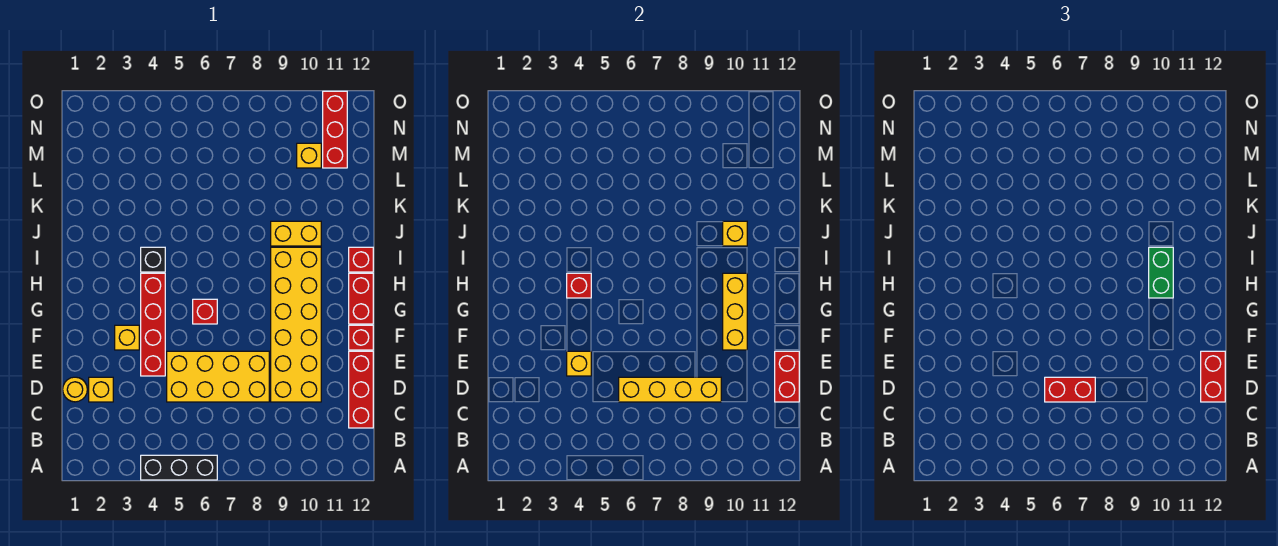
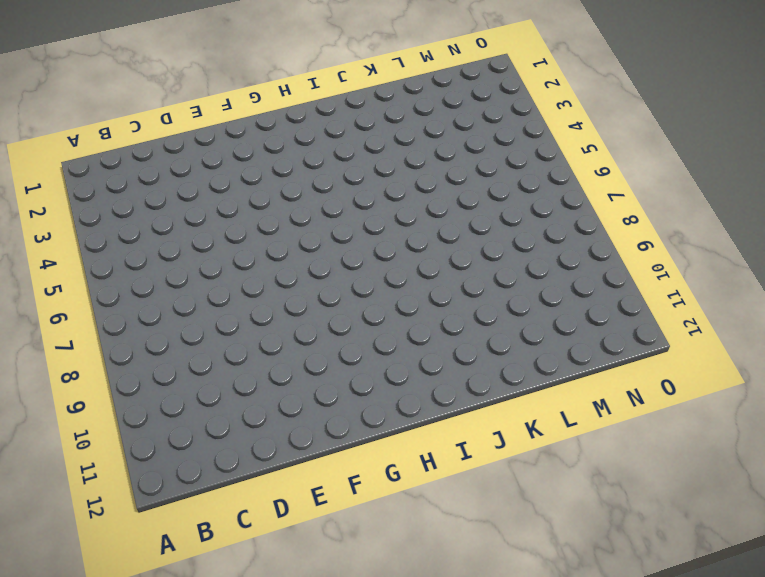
none -> black 1x3 brick [141,455,217,480]
none -> red 1x3 brick [349,351,373,428]
none -> yellow 1x1 round brick [63,377,87,402]

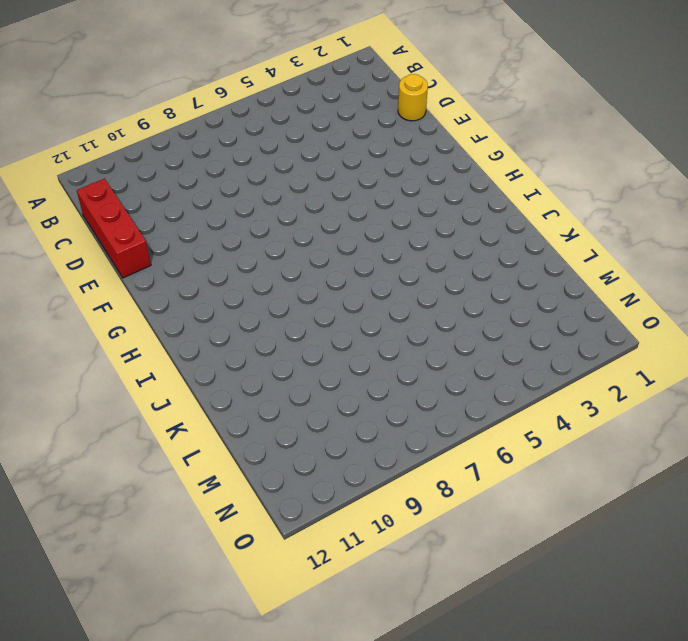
none -> black 1x3 brick [141,455,217,480]
none -> yellow 1x1 brick [89,377,113,402]
none -> yellow 2x4 brick [167,351,269,402]

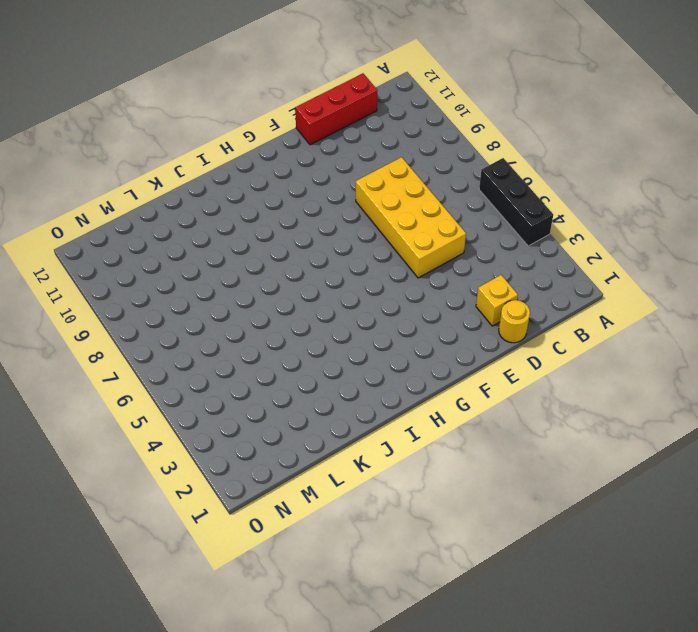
none -> yellow 2x6 brick [271,247,321,402]
none -> red 1x4 brick [141,273,165,376]
none -> yellow 1x1 brick [115,325,139,350]

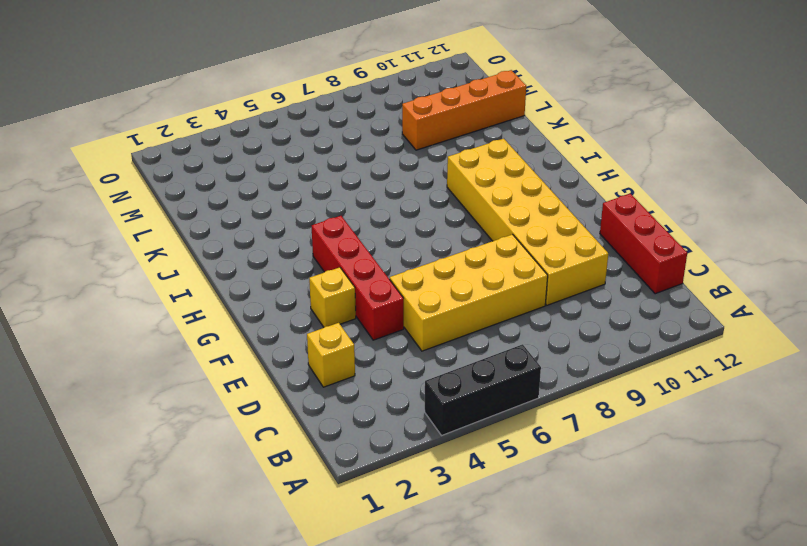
orange 1x4 brick [402,70,526,150] -> none
none -> yellow 1x1 round brick [63,377,87,402]
none -> red 1x1 brick [349,325,373,350]
none -> red 1x1 brick [193,299,217,324]

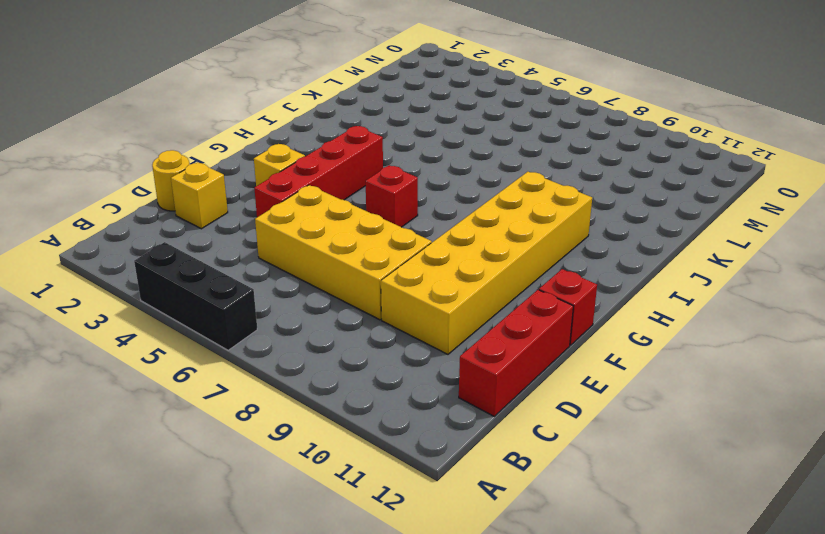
none -> red 1x2 brick [349,273,373,324]
none -> black 1x1 brick [141,247,165,272]
none -> red 1x1 brick [349,247,373,272]

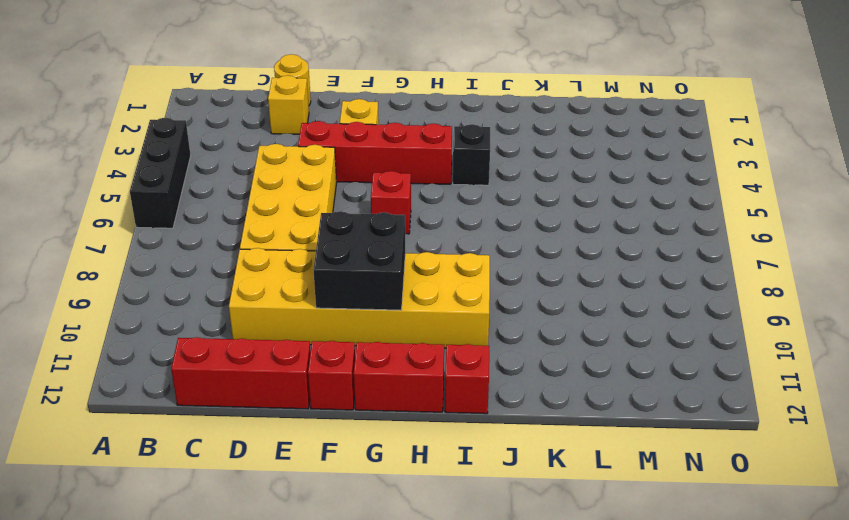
black 2x2 brick [314,211,405,310] -> yellow 1x3 brick [723,273,747,350]
none -> yellow 1x2 brick [271,221,321,246]
none -> yellow 1x1 brick [297,143,321,168]
none -> red 1x3 brick [323,91,347,168]

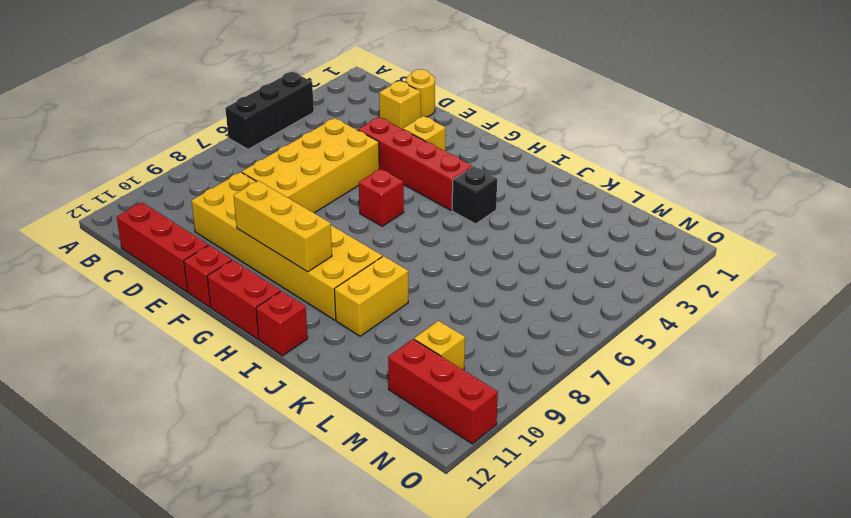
none -> yellow 1x4 brick [619,377,721,402]
none -> red 1x2 brick [775,351,799,402]
none -> yellow 1x1 brick [567,351,591,376]

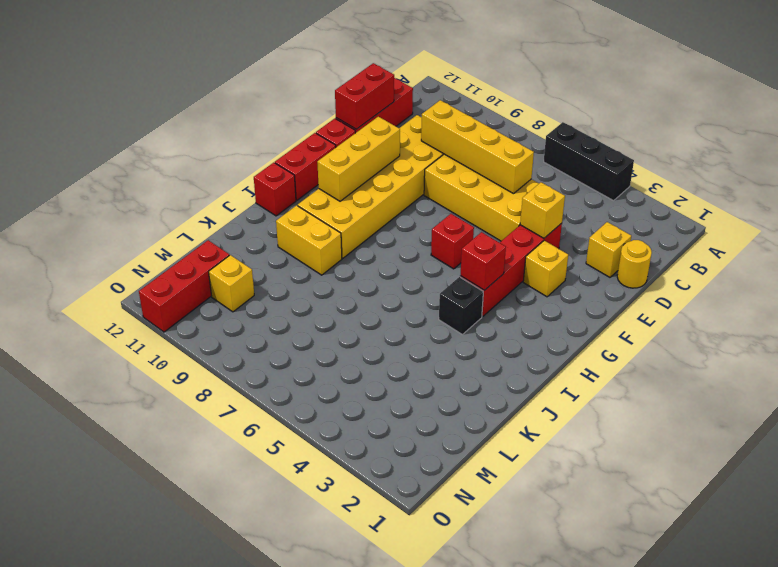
none -> yellow 1x1 brick [723,221,747,246]
none -> red 1x2 brick [1045,377,1095,402]
none -> red 1x2 brick [1201,351,1225,402]

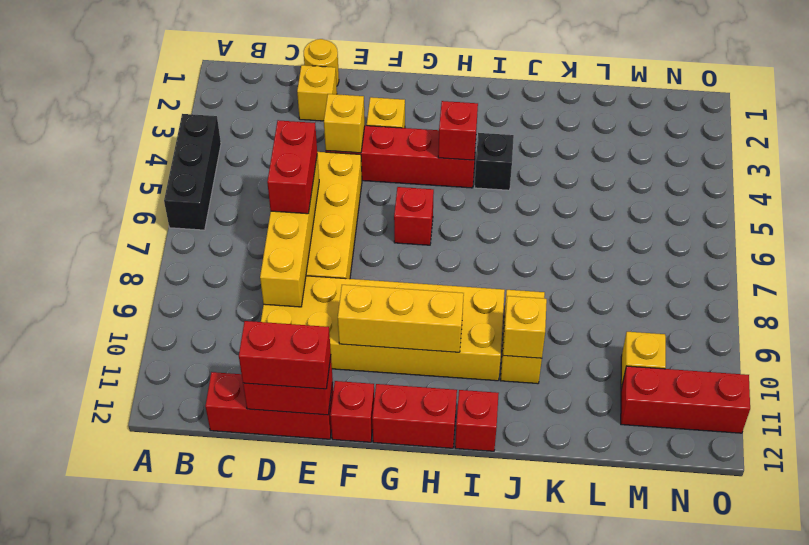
none -> green 1x2 brick [1149,247,1173,298]

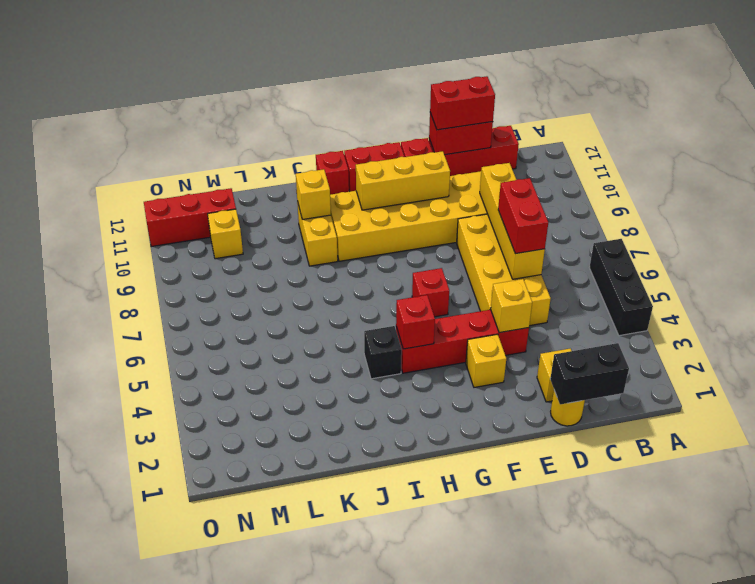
black 1x2 brick [550,343,629,404] -> none
none -> green 1x2 brick [1149,247,1173,298]

